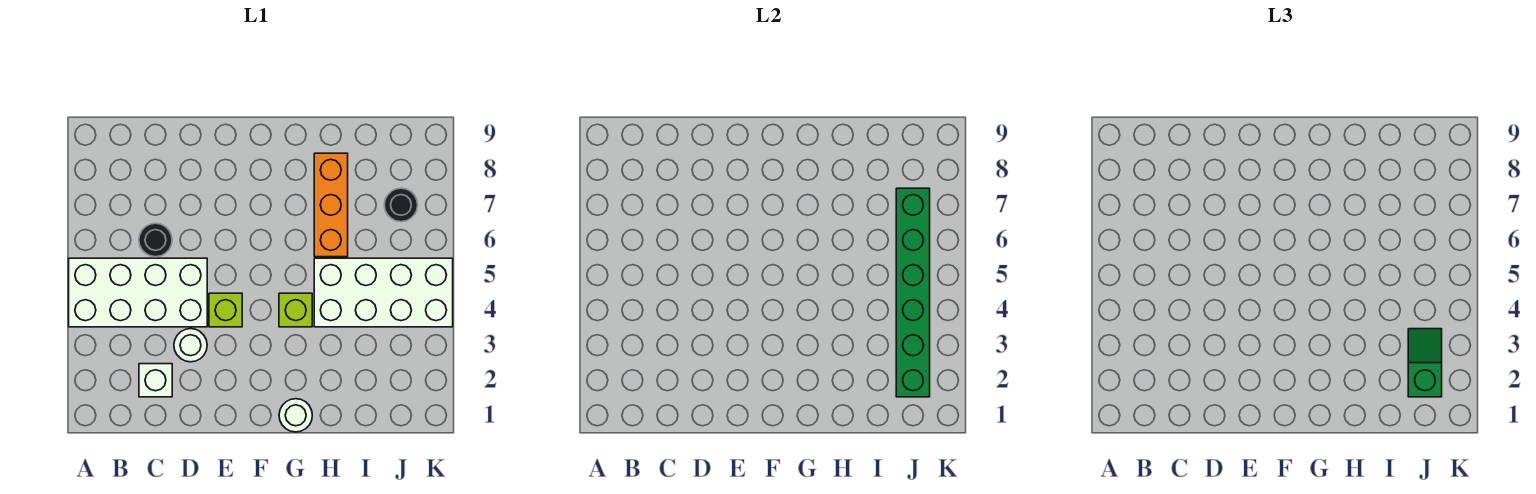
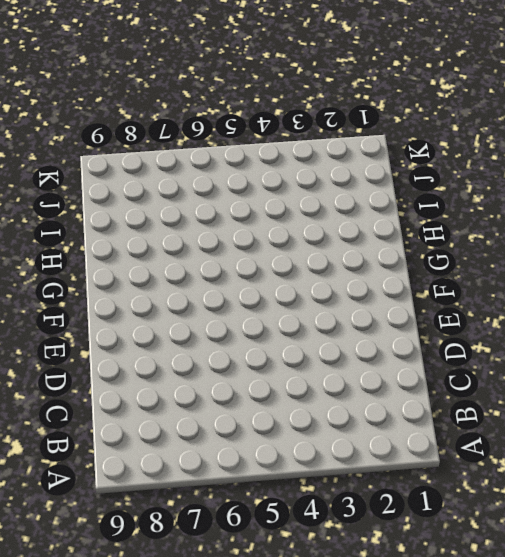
none -> white 2x4 brick [69,258,207,327]
none -> white 1x1 brick [139,364,172,397]
none -> black 1x1 round brick [139,223,172,257]

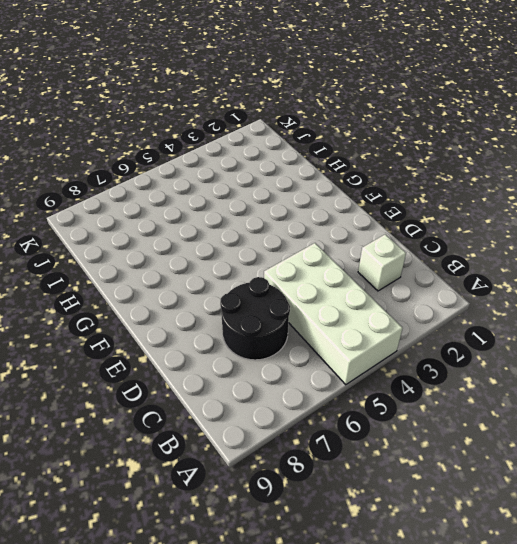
black 2x2 round brick [220,277,290,360] -> black 1x1 round brick [139,223,172,257]
none -> white 1x1 round brick [174,329,207,362]
none -> lime 1x1 brick [209,293,242,327]
none -> white 1x1 round brick [279,399,312,432]

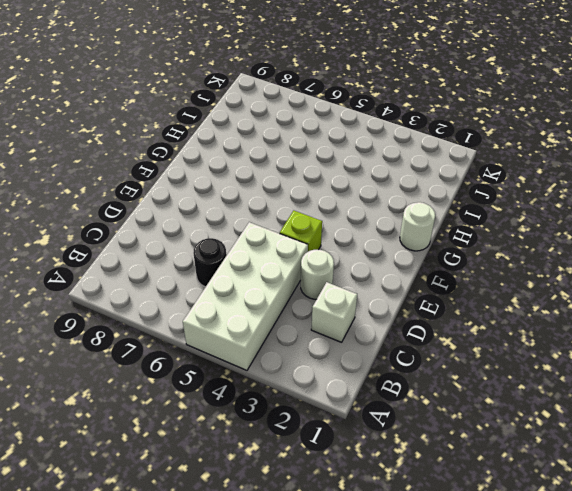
none -> lime 1x1 brick [279,293,312,327]
none -> white 2x4 brick [314,258,453,327]
none -> orange 1x3 brick [314,153,348,257]

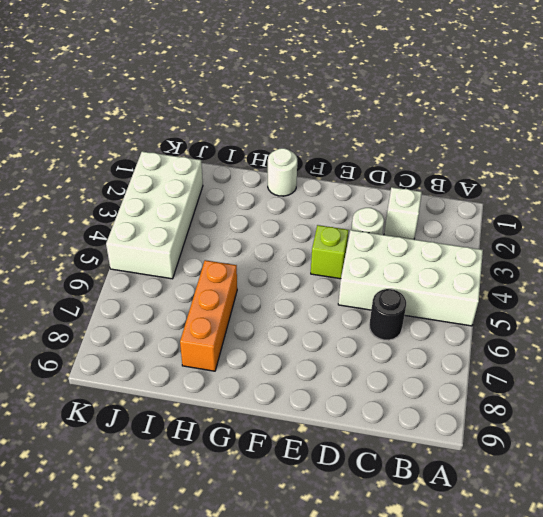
white 2x4 brick [106,152,203,279] -> white 2x4 brick turned to [314,258,453,327]
none -> lime 1x1 brick [279,293,312,327]
none -> black 1x1 round brick [384,188,418,222]
none -> green 1x6 brick [896,188,930,397]

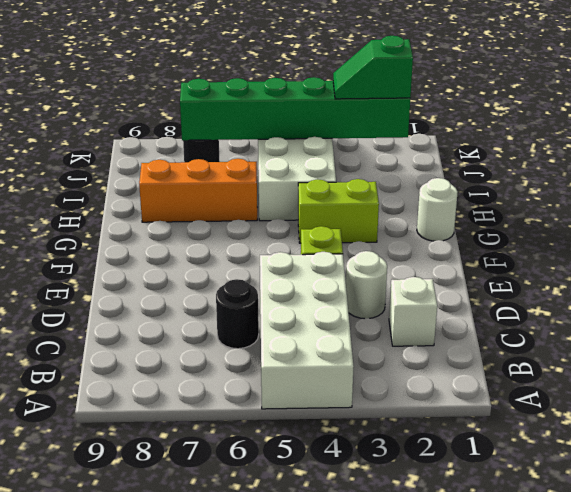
lime 1x2 brick [298,179,379,243] -> lime 1x1 brick [279,293,312,327]

